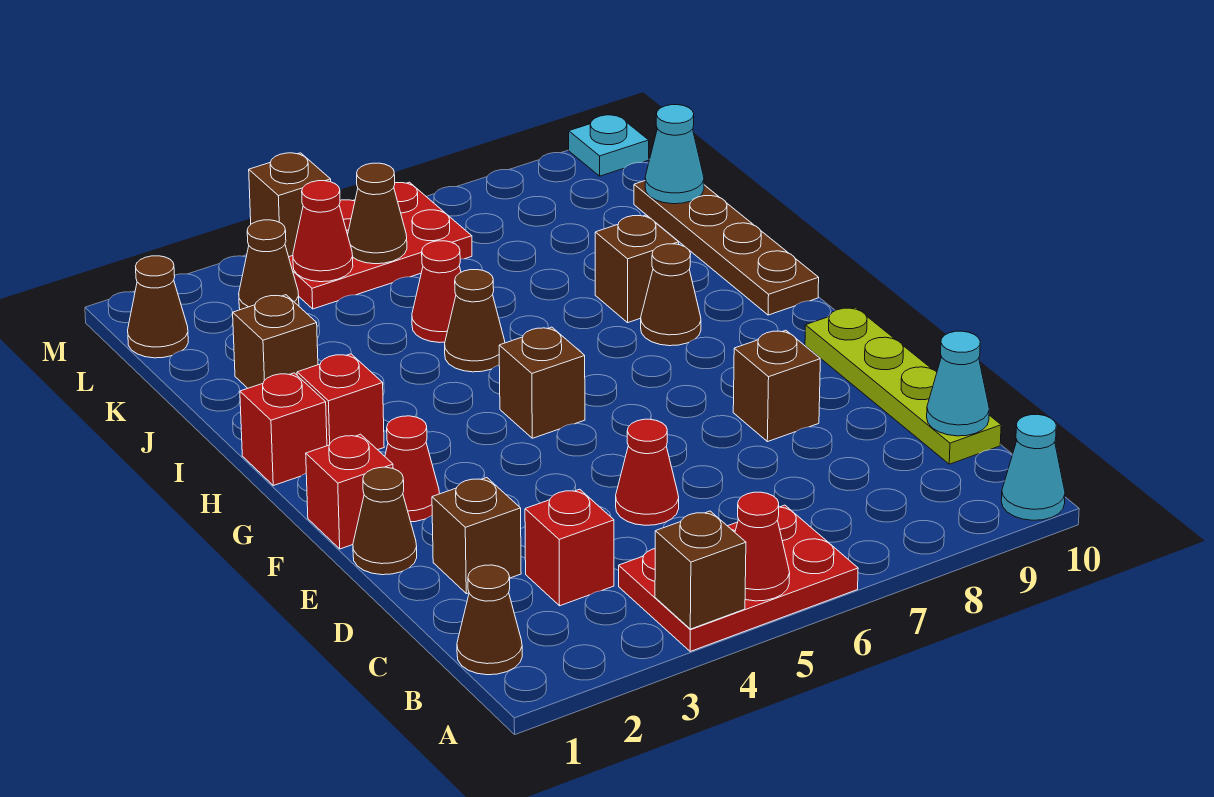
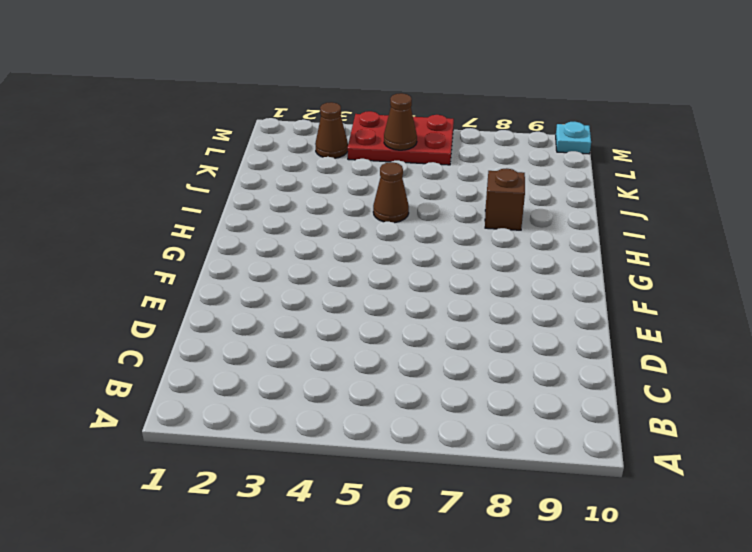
none -> red 2x3 plate [619,505,858,652]
none -> cyan 1x1 cone [1001,414,1065,520]
none -> brown 1x1 cone [457,565,522,675]
none -> red 1x1 brick [525,489,614,606]

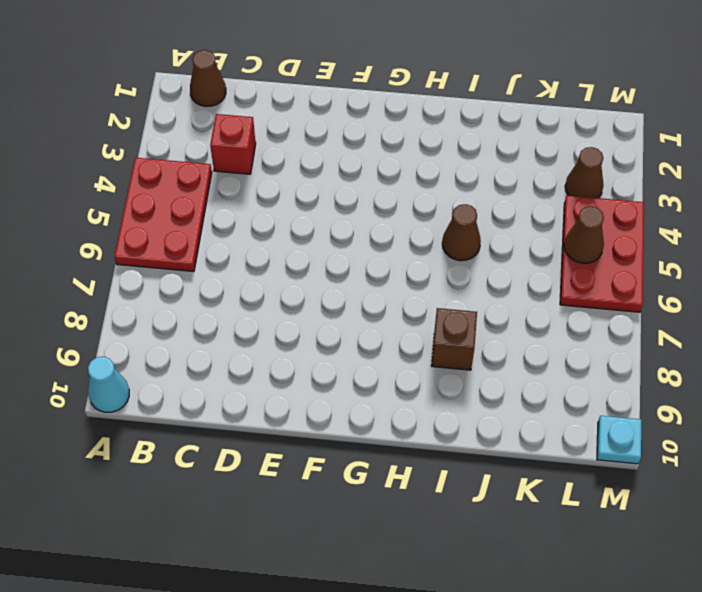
none -> lime 1x4 plate [805,307,1001,464]
none -> brown 1x1 brick [432,478,521,594]
none -> red 1x1 cone [616,419,679,525]
none -> brown 1x1 cone [353,467,417,575]

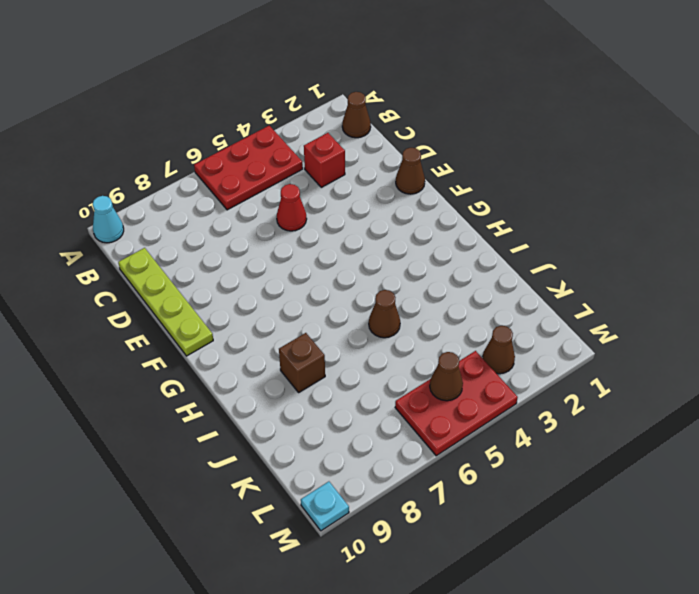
none -> brown 1x1 brick [432,478,521,594]
none -> brown 1x1 brick [733,330,820,442]
none -> red 1x1 brick [306,434,393,549]
none -> red 1x1 cone [385,416,439,522]

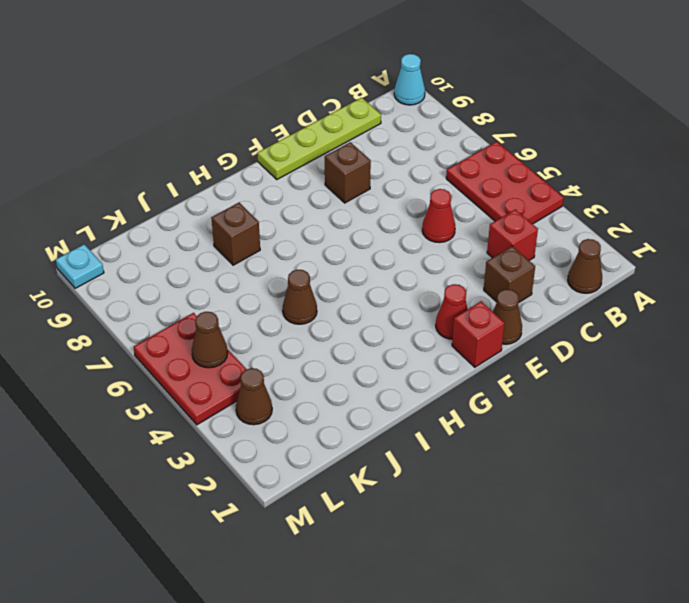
none -> brown 1x1 brick [499,327,585,438]
none -> red 1x1 brick [240,373,327,486]
none -> red 1x1 brick [297,354,384,450]
none -> brown 1x1 cone [641,244,701,346]

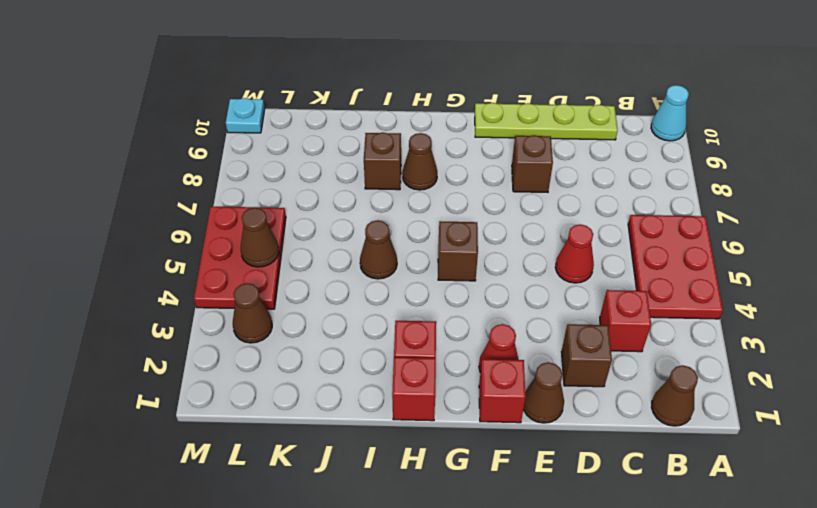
none -> brown 1x4 plate [634,181,819,315]
none -> brown 1x1 brick [233,295,318,388]
none -> red 1x1 cone [412,241,461,343]
none -> brown 1x1 cone [128,256,188,358]

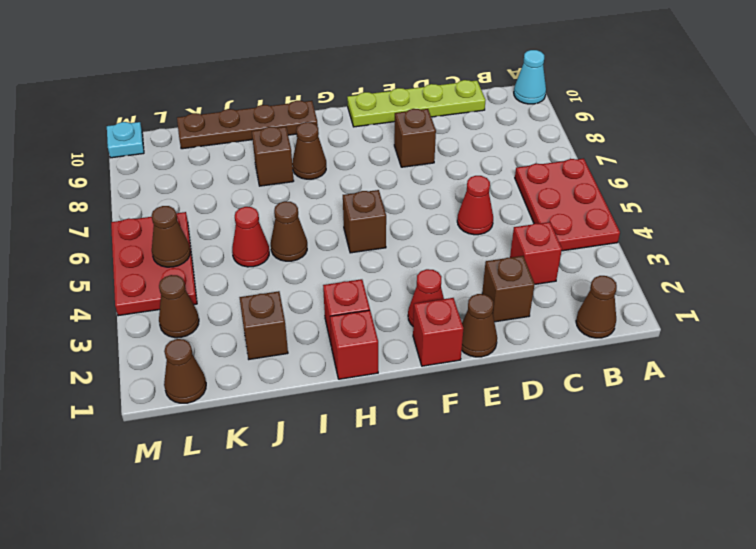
none -> brown 1x1 brick [655,511,746,629]
none -> red 1x1 cone [735,492,790,601]
none -> cyan 1x1 cone [927,331,989,436]
none -> cyan 1x1 cone [645,105,704,204]

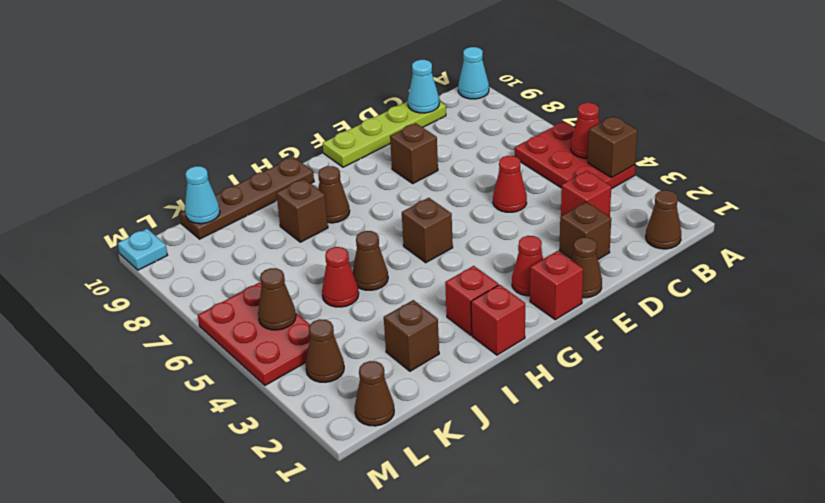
none -> red 1x1 cone [293,181,353,282]
none -> brown 1x1 brick [249,153,331,257]

